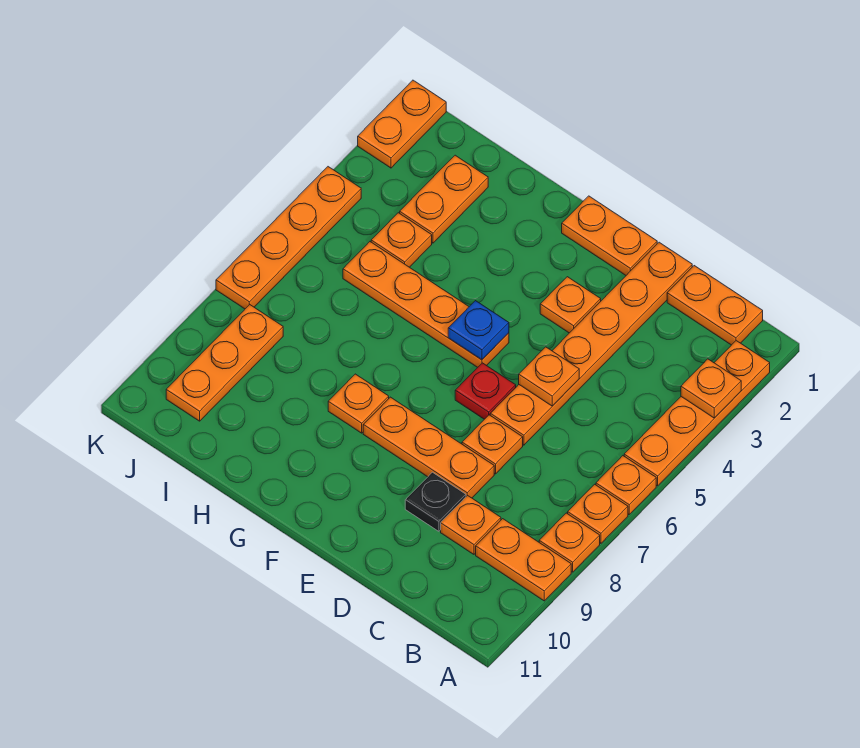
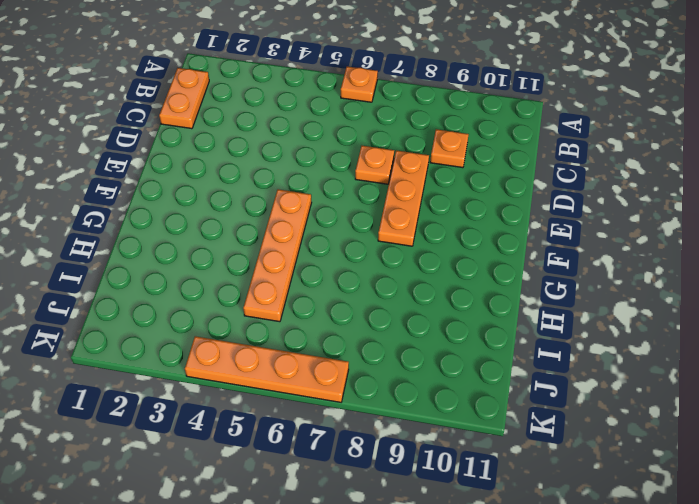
none -> orange 1x4 plate [624,341,770,486]
none -> orange 1x1 plate [568,484,628,543]
none -> orange 1x1 plate [539,513,600,572]

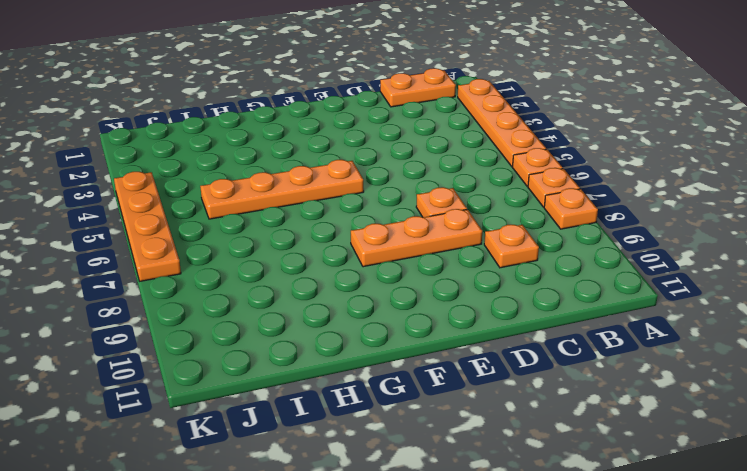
none -> orange 1x2 plate [476,519,571,601]
none -> orange 1x6 plate [490,242,692,445]
none -> black 1x1 plate [405,472,466,531]

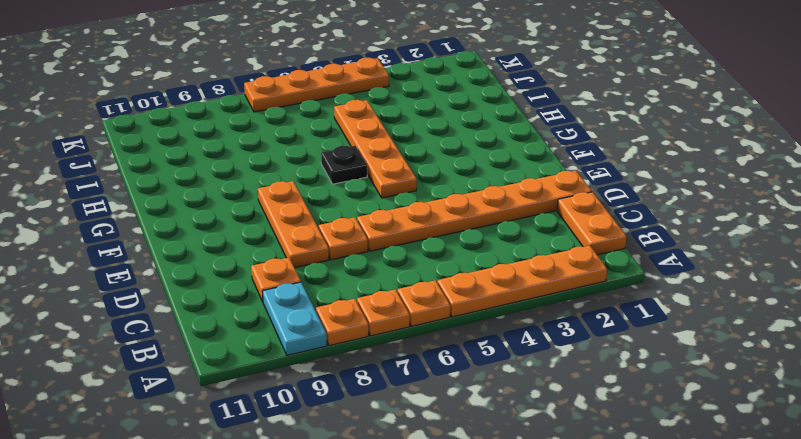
cyan 1x2 plate [263,282,327,355] -> orange 1x2 plate [476,519,571,601]
black 1x1 plate [321,146,367,184] -> black 1x1 plate moved to [405,472,466,531]
none -> orange 1x2 plate [562,196,657,275]
none -> orange 1x1 plate [540,277,601,333]
none -> red 1x1 plate [455,363,516,419]

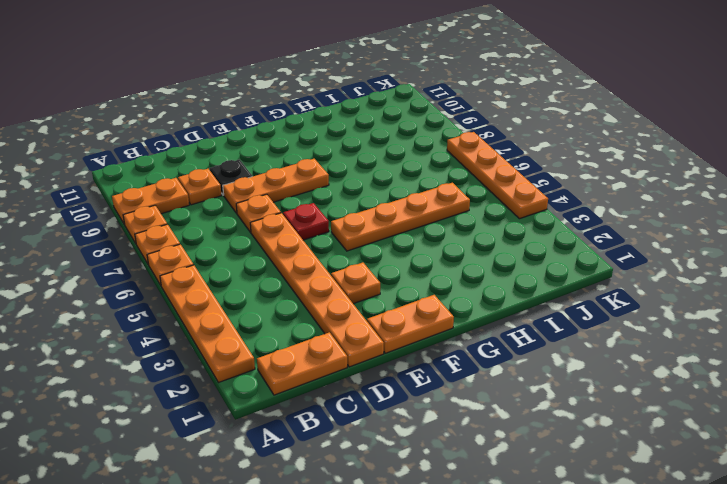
none -> orange 1x1 plate [328,374,389,433]
none -> orange 1x2 plate [400,155,488,243]
none -> orange 1x1 plate [371,213,432,267]

